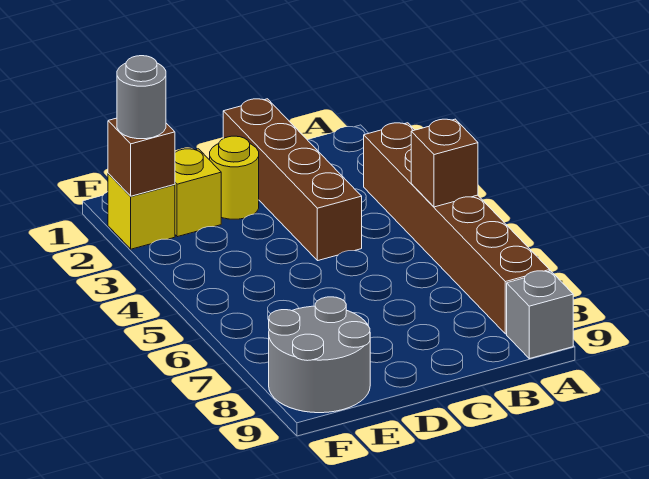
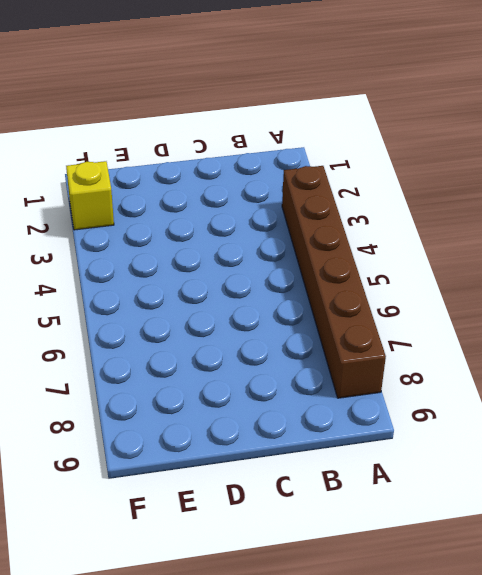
none -> grey 1x1 brick [507,271,573,359]
none -> brown 1x4 brick [223,99,362,261]

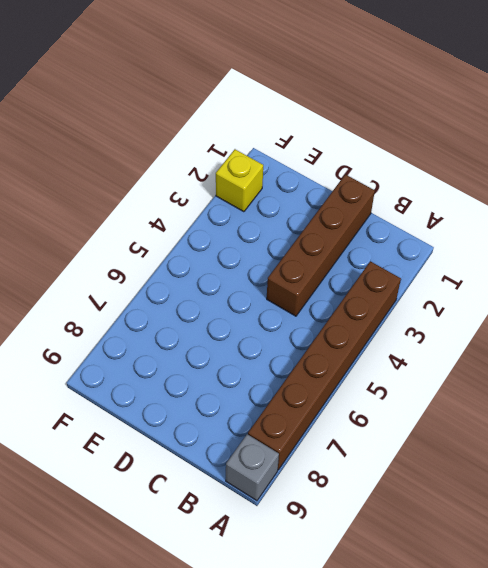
none -> yellow 1x1 round brick [210,136,259,219]
none -> yellow 1x1 brick [175,149,221,237]

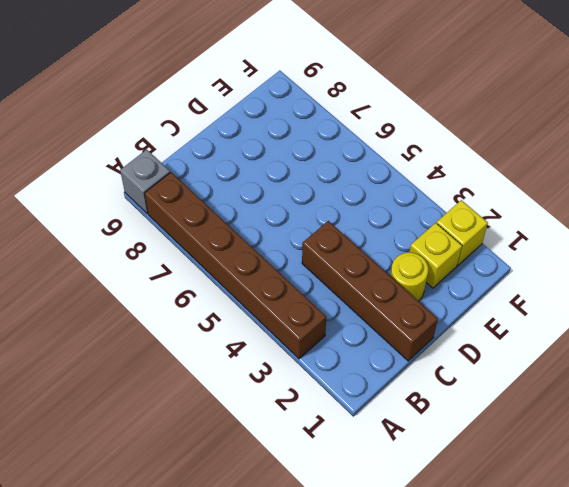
none -> grey 2x2 round brick [269,297,370,413]
none -> brown 1x1 brick [411,119,478,207]

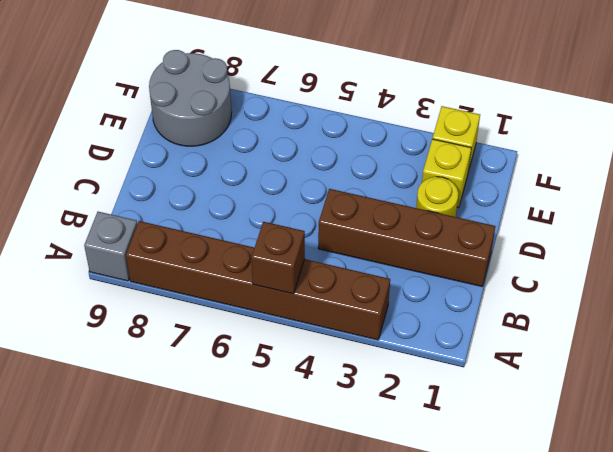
none -> brown 1x1 brick [108,118,175,196]
none -> grey 1x1 round brick [117,56,166,139]

